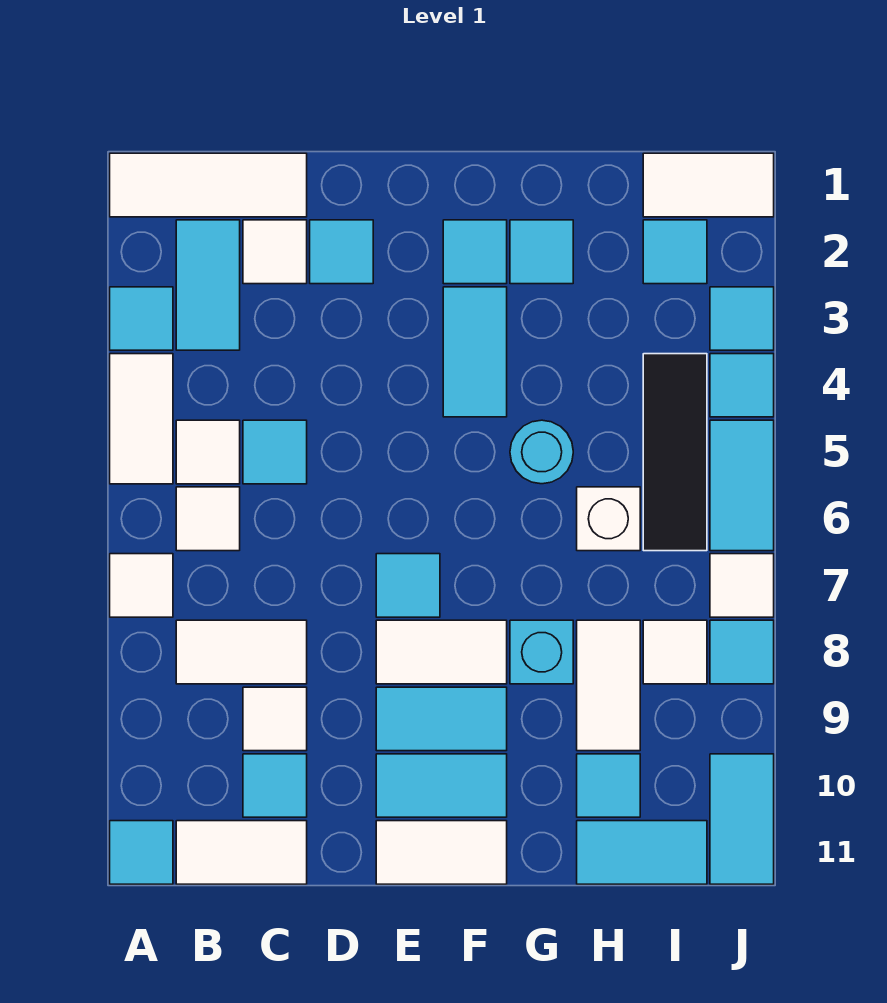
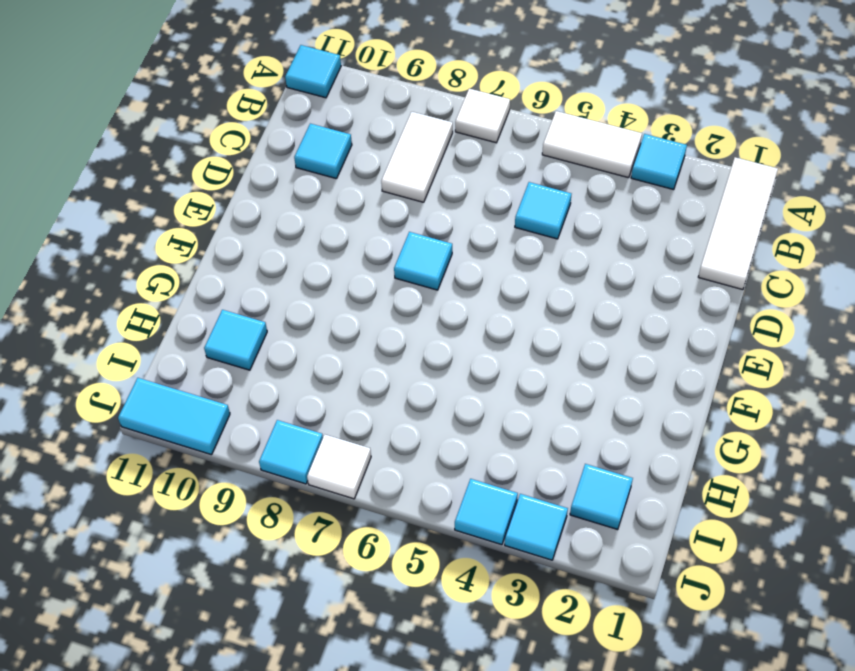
none -> cyan 1x2 tile [176,220,240,350]
none -> white 1x1 tile [176,420,240,484]
none -> white 1x1 tile [176,487,240,551]
none -> white 1x2 tile [176,821,307,884]

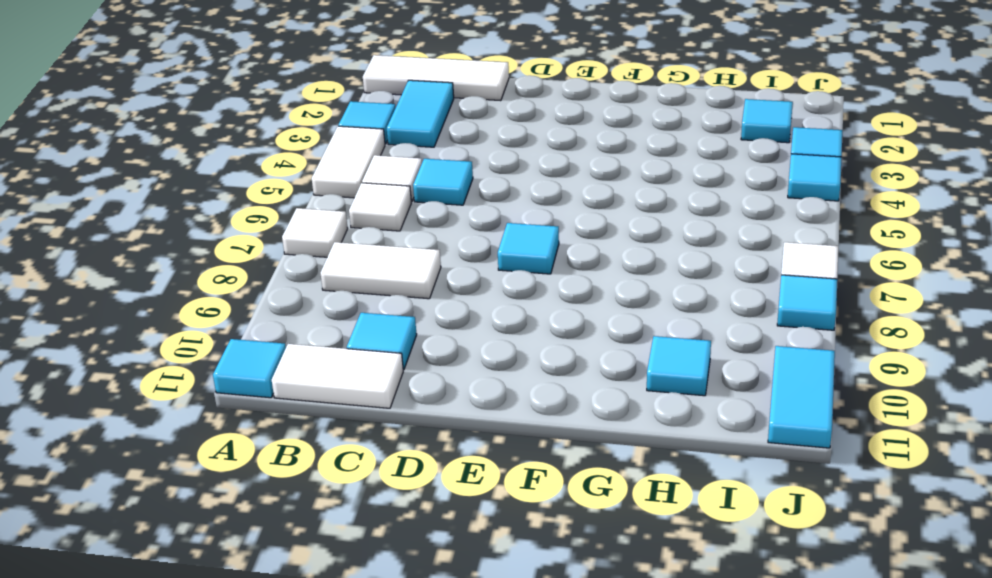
none -> white 1x1 tile [243,220,307,284]
none -> white 1x1 tile [243,687,307,751]
none -> cyan 1x1 tile [310,220,373,284]
none -> white 1x2 tile [376,620,507,684]

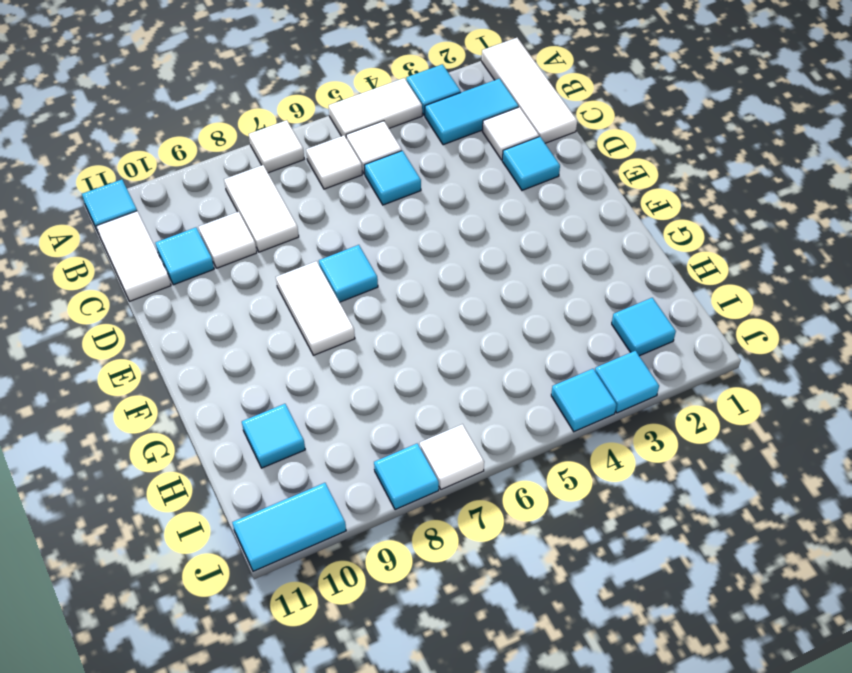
none -> cyan 1x2 tile [376,687,507,751]
none -> cyan 1x2 tile [376,754,507,817]
none -> white 1x2 tile [376,821,507,884]
none -> cyan 1x1 tile [443,220,507,284]

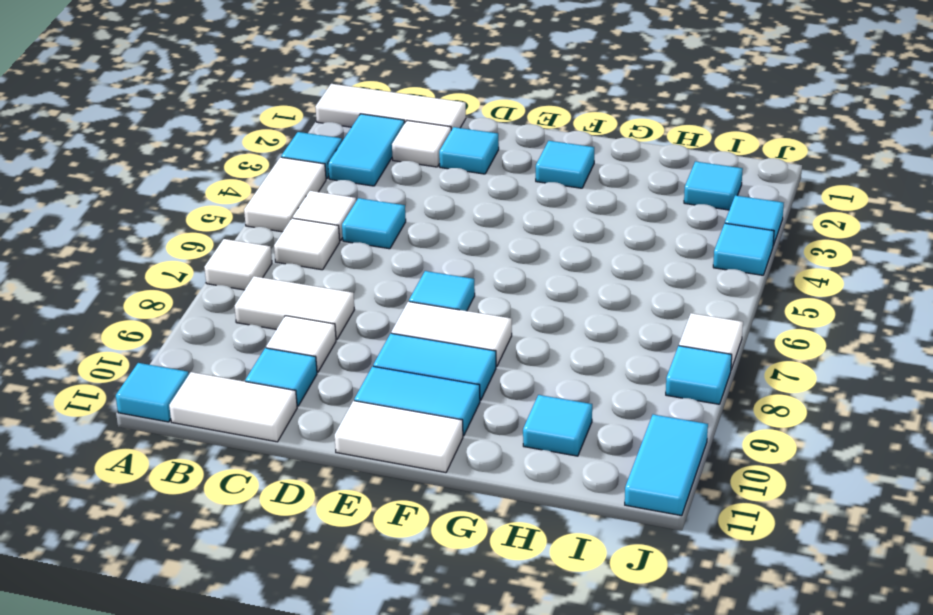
none -> cyan 1x2 tile [443,287,507,417]
none -> cyan 1x1 tile [510,220,573,284]
none -> cyan 1x1 round brick [510,420,573,484]
none -> cyan 1x1 brick [510,620,573,684]

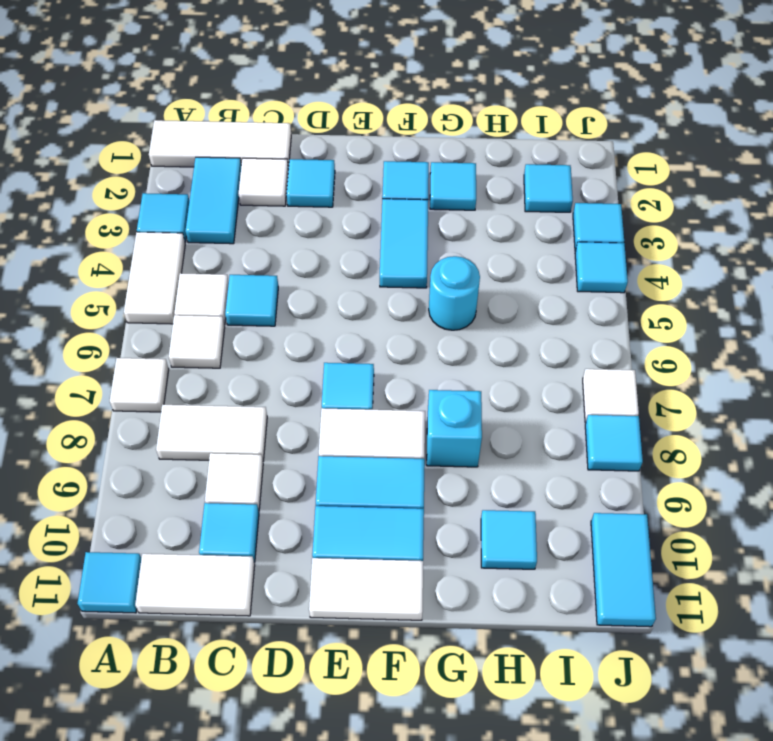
none -> white 1x1 brick [577,487,640,551]
none -> white 1x2 tile [577,620,640,751]
none -> cyan 1x2 tile [577,821,707,884]
none -> white 1x2 tile [643,153,774,217]

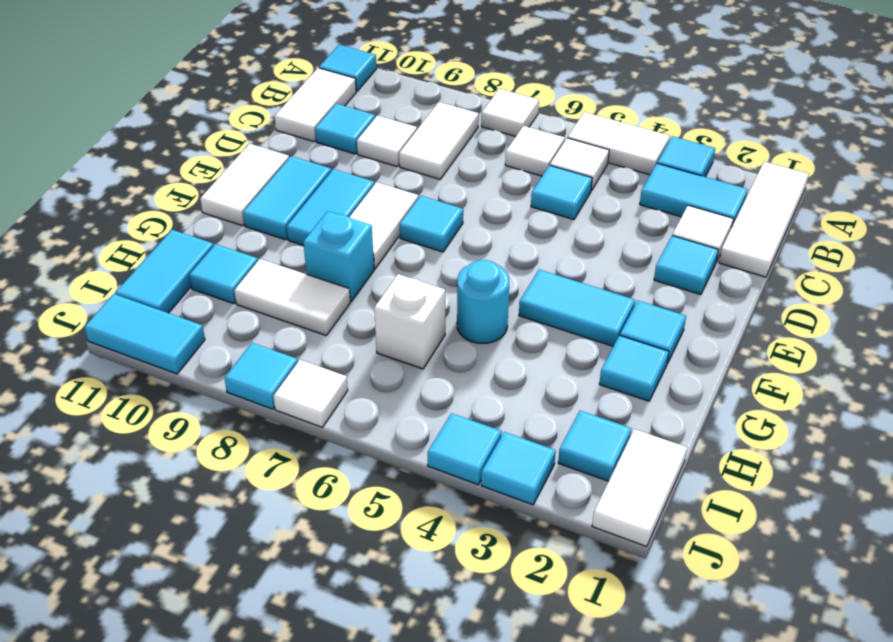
none -> black 1x3 tile [643,354,707,551]
none -> white 1x1 tile [643,620,707,684]
none -> cyan 1x2 tile [710,420,774,551]

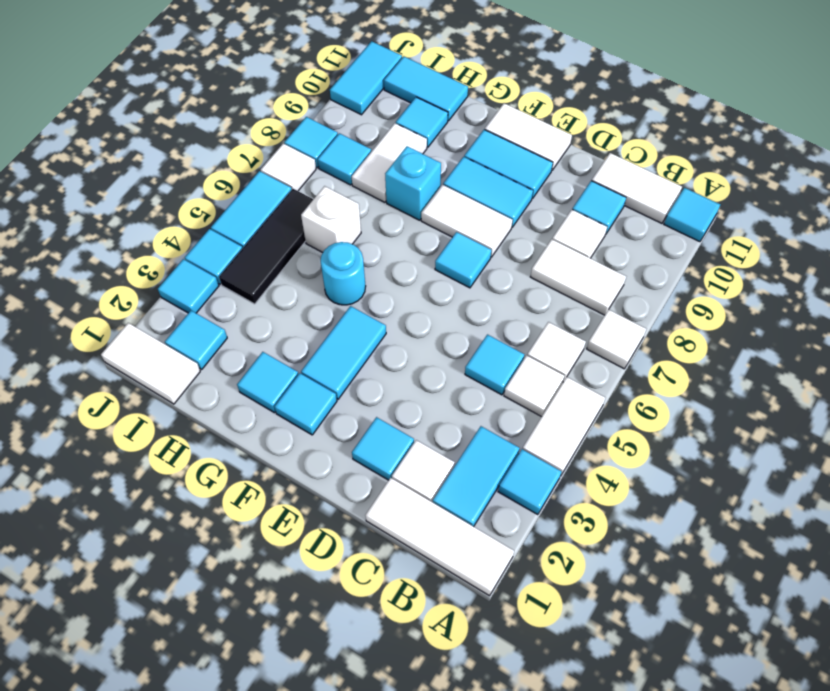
cyan 1x1 tile [318,133,371,185] -> white 1x1 tile [643,620,707,684]

